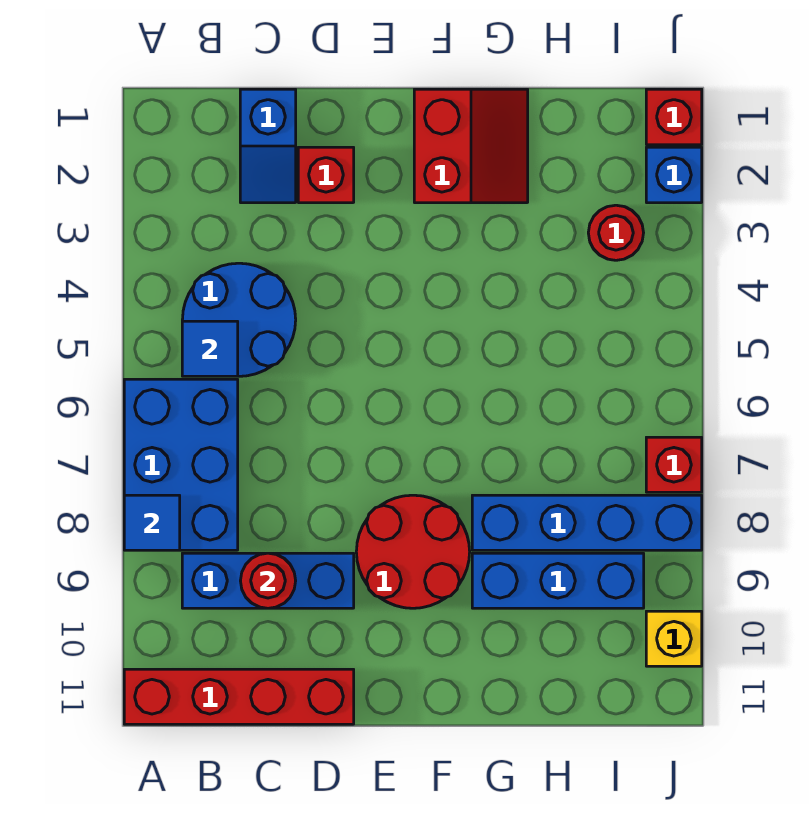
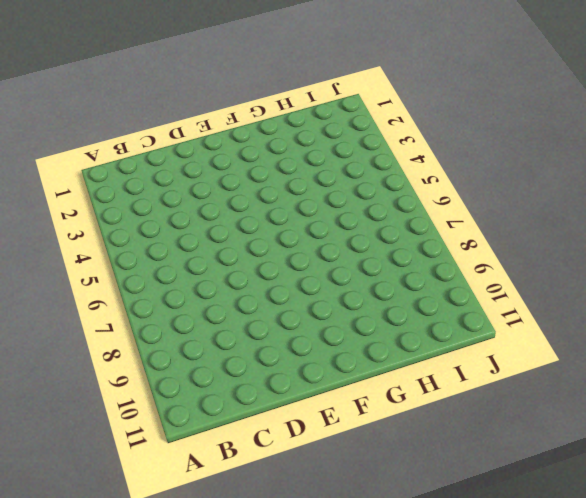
none -> blue 2x3 brick [124,379,238,550]
none -> red 1x4 brick [124,669,354,724]
none -> blue 2x2 round brick [182,263,296,376]

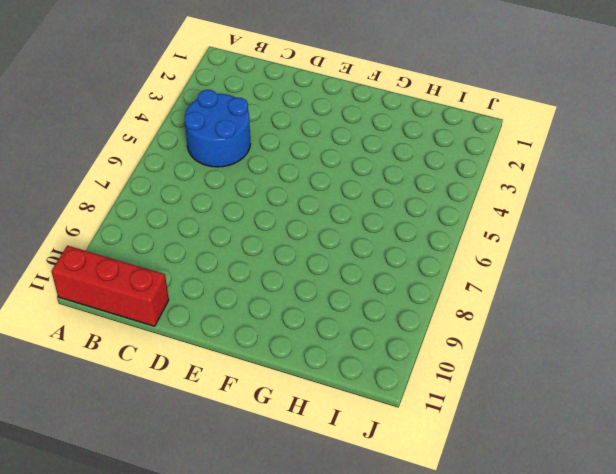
red 1x3 brick [51,246,169,326] -> red 1x4 brick [124,669,354,724]
none -> blue 2x3 brick [124,379,238,550]
none -> blue 1x3 brick [182,553,354,608]
none -> blue 1x2 slope [240,89,296,203]

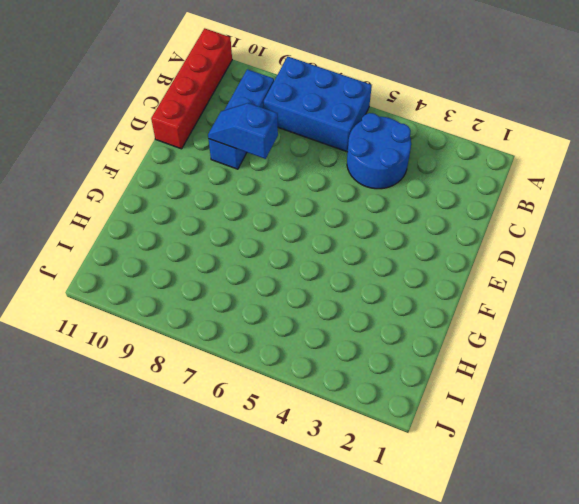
blue 1x2 slope [208,103,278,159] -> blue 1x2 slope moved to [240,89,296,203]
none -> red 1x1 brick [298,147,354,203]
none -> red 2x2 round brick [356,495,470,608]
none -> red 2x2 slope [414,89,528,203]

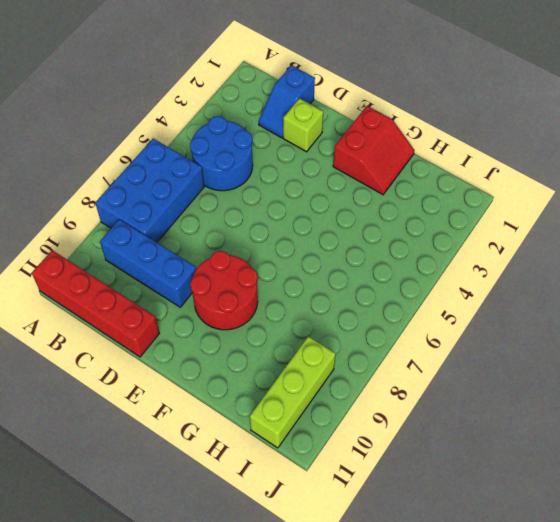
lime 1x1 brick [283,98,323,152] -> red 1x1 brick [298,147,354,203]
lime 1x3 brick [250,336,336,448] -> blue 1x3 brick [472,553,644,608]
none -> blue 1x4 brick [472,495,702,550]
none -> red 1x1 round brick [588,205,644,260]
none -> red 1x1 brick [646,89,702,145]

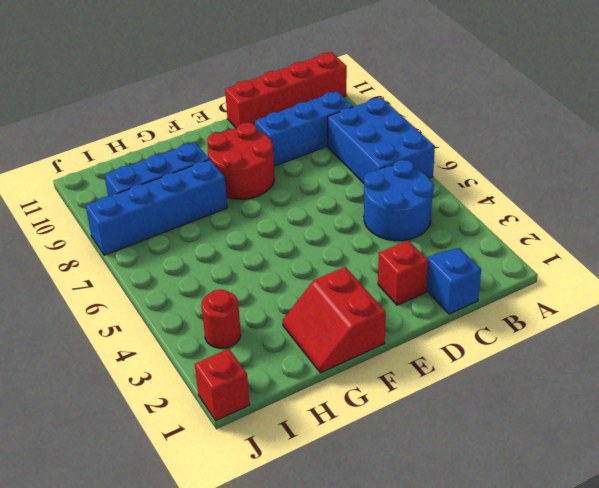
none -> blue 1x1 brick [646,147,702,203]
none -> red 1x1 brick [646,437,702,492]
none -> yellow 1x1 brick [646,611,702,666]

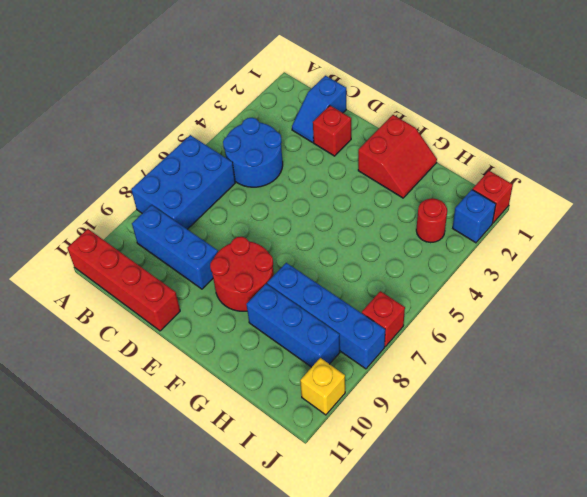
none -> blue 1x1 tile [124,495,180,550]
none -> blue 1x1 tile [182,321,238,376]
none -> red 1x1 round brick [240,553,296,608]

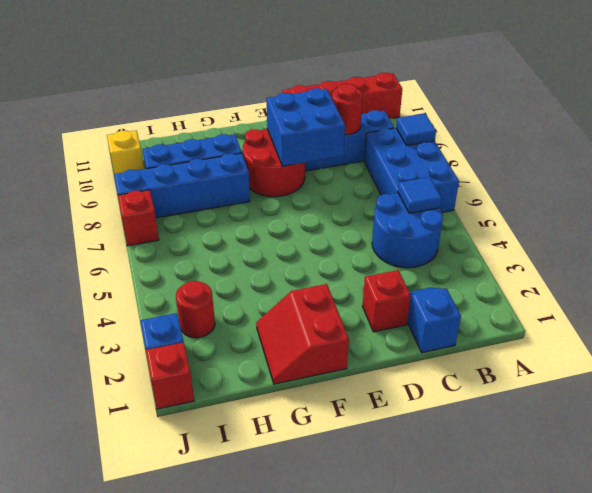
blue 2x2 brick [267,88,345,166] -> none

